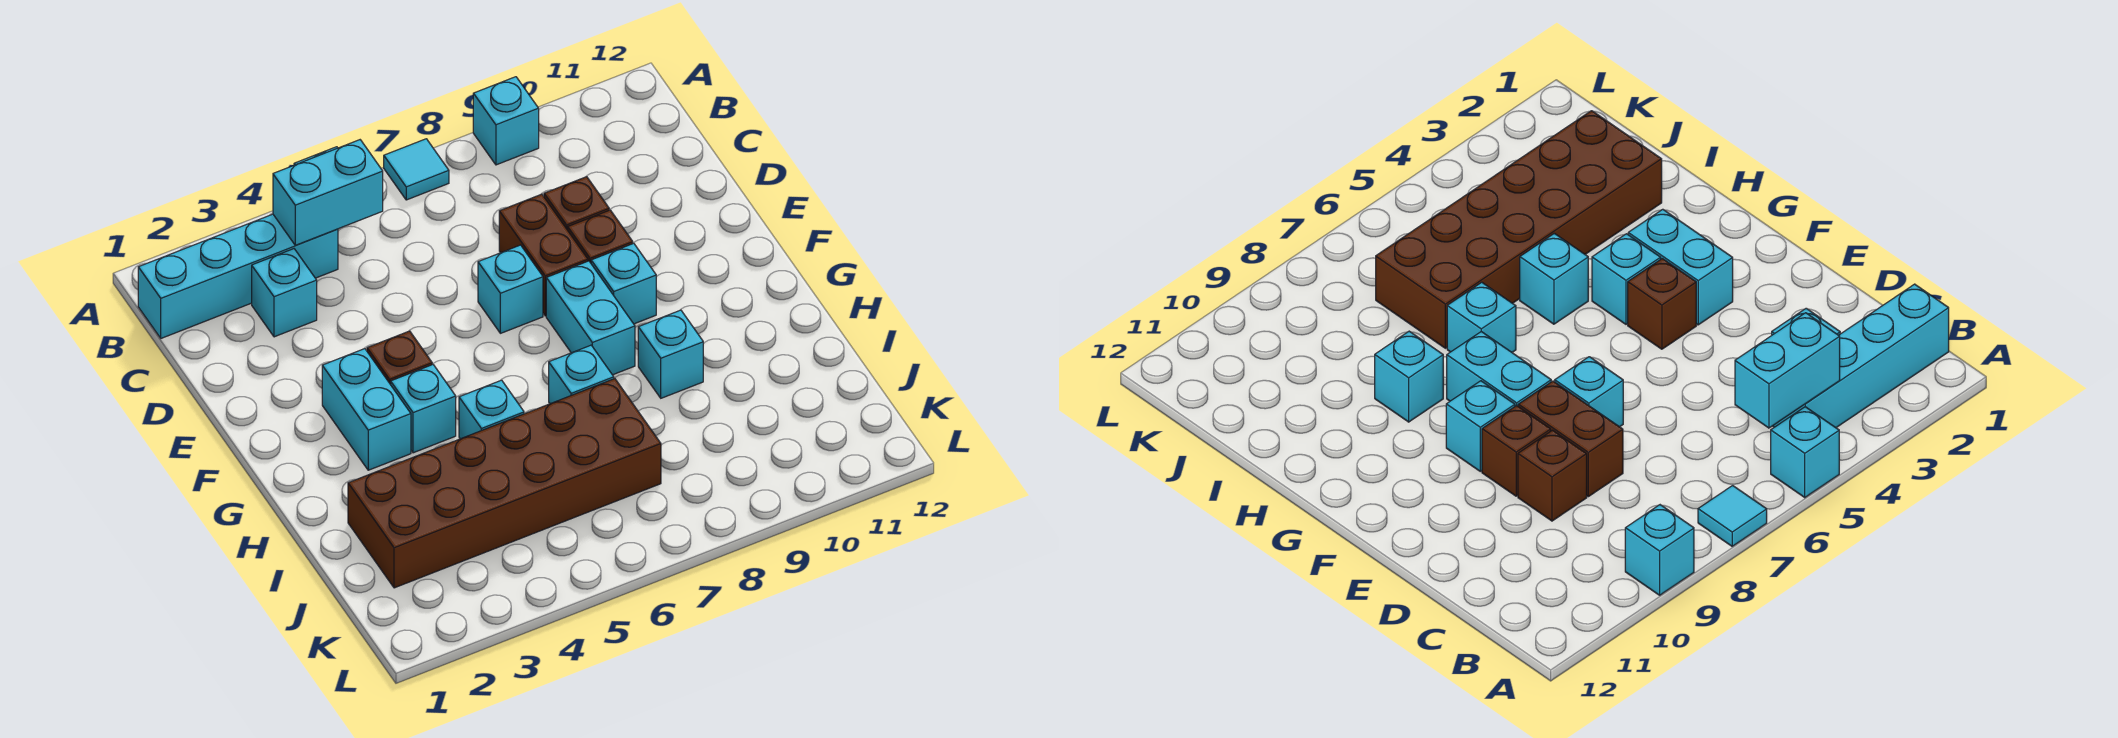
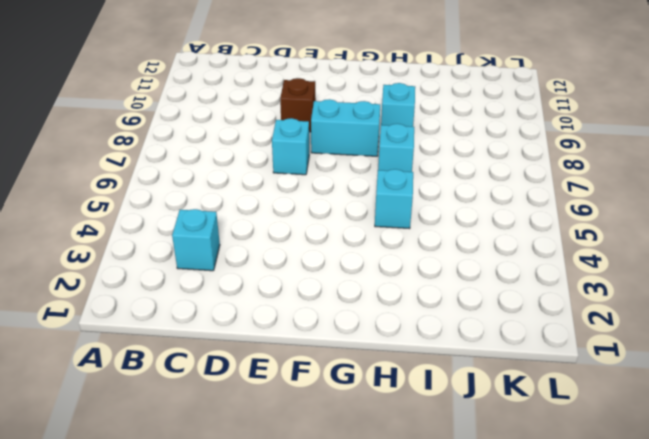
none -> cyan 1x1 brick [1771,407,1839,497]
none -> cyan 1x1 tile [384,139,449,200]
none -> cyan 1x1 brick [473,77,539,165]

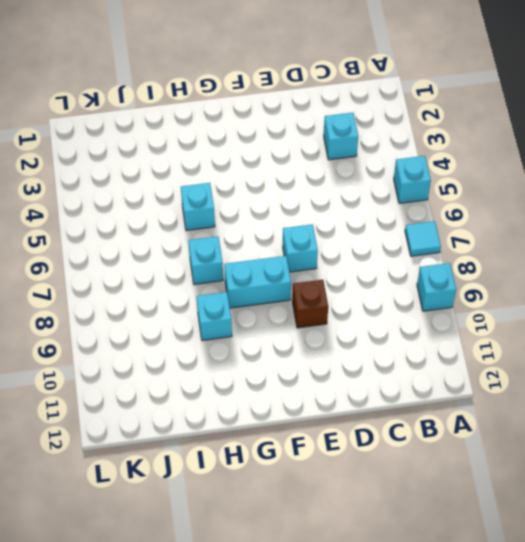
none -> cyan 1x4 brick [138,214,338,338]
none -> brown 1x2 brick [499,194,588,316]
none -> brown 1x1 brick [544,177,609,230]

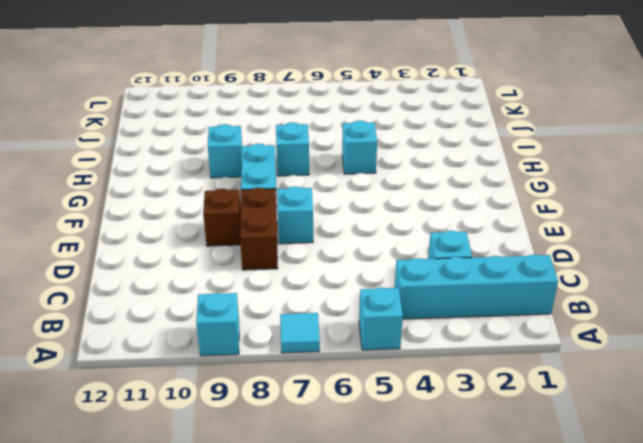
none -> brown 1x1 brick [544,177,609,230]
none -> cyan 1x2 brick [322,349,411,470]
none -> brown 1x1 brick [367,331,432,385]

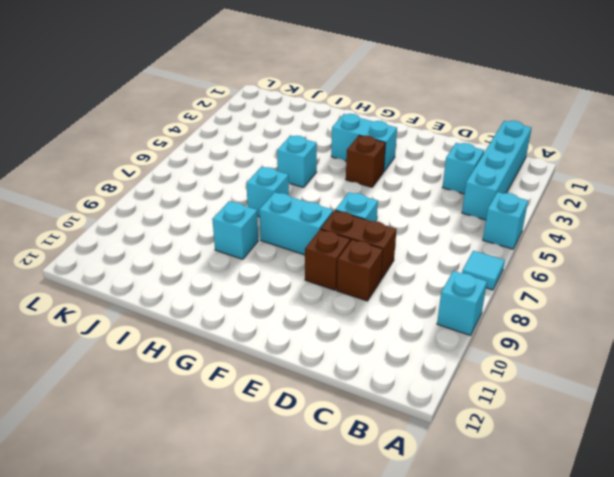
none -> cyan 1x1 brick [591,243,656,324]
none -> cyan 1x1 brick [391,364,456,453]
none -> brown 2x6 brick [348,379,661,588]

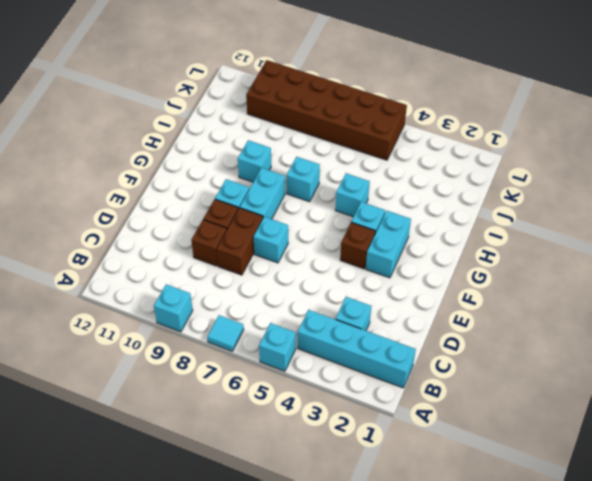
brown 2x6 brick [246,60,407,160] -> brown 2x6 brick moved to [348,379,661,588]
none -> cyan 1x2 brick [273,140,383,245]

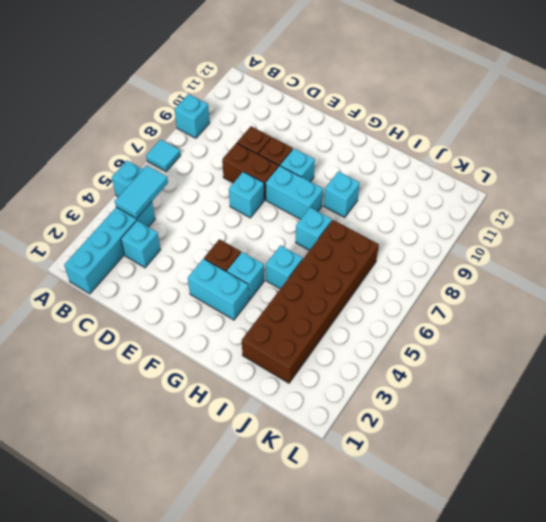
cyan 1x2 tile [115,166,168,219] -> cyan 1x2 brick [273,140,383,245]

